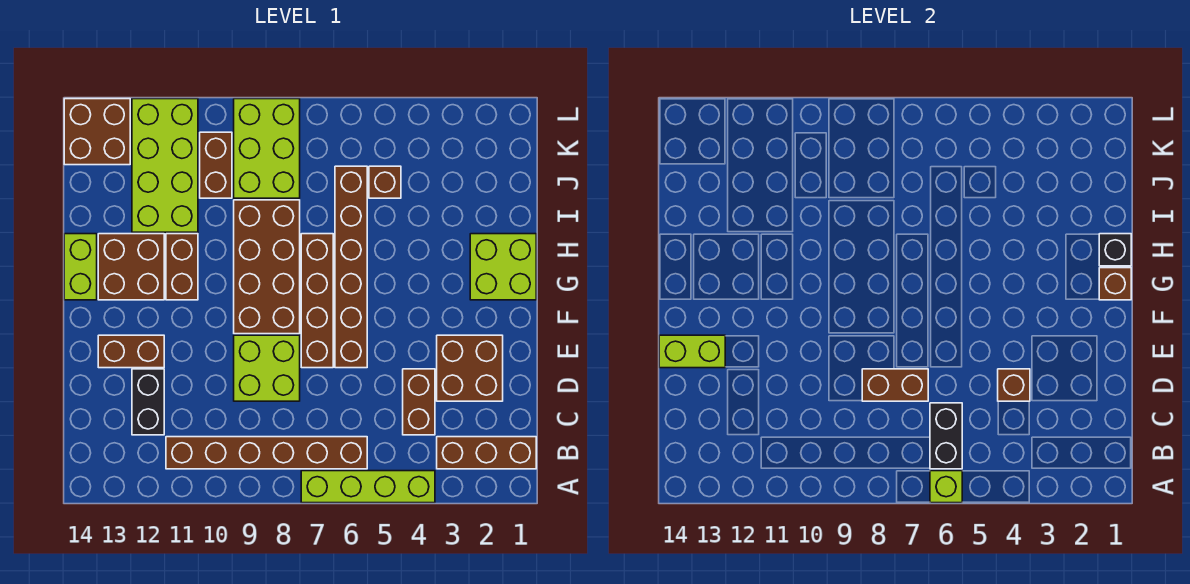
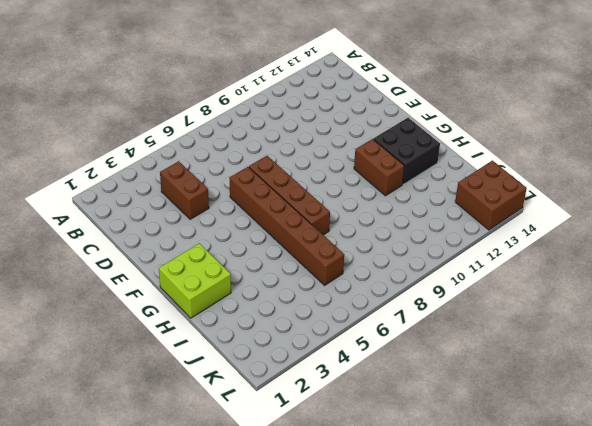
black 2x2 brick [373,118,440,184] -> brown 2x2 brick [98,234,164,300]
none -> lime 1x4 brick [301,471,435,503]
none -> brown 1x3 brick [437,437,536,469]
none -> brown 1x6 brick [166,437,367,469]

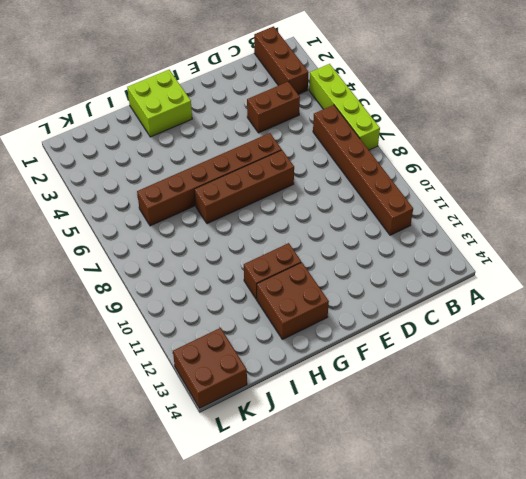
none -> black 1x2 brick [132,369,164,435]
none -> brown 2x2 brick [437,335,503,401]
none -> lime 2x2 brick [234,335,300,401]

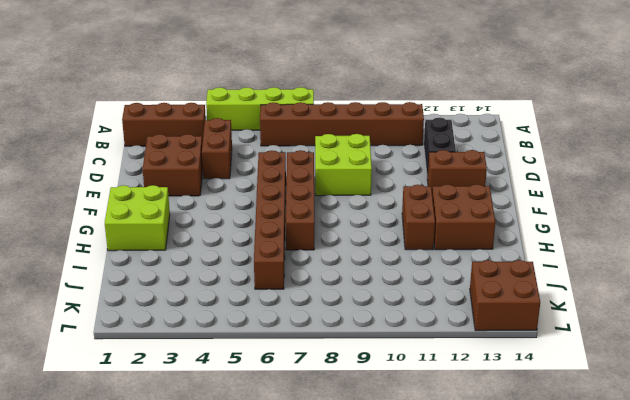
none -> brown 2x4 brick [234,200,300,334]
none -> lime 1x2 brick [64,234,97,300]
none -> lime 2x4 brick [132,99,198,232]

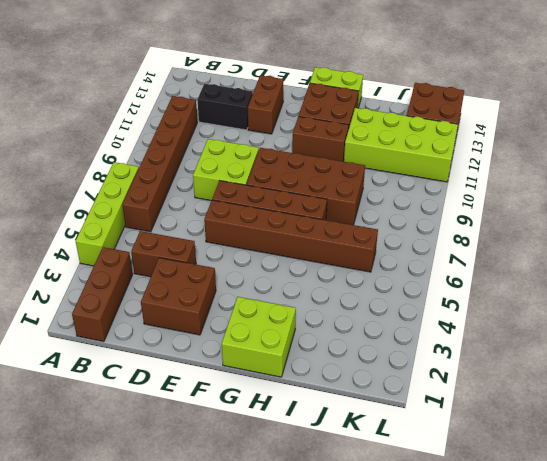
none -> brown 1x1 brick [369,166,401,198]
none -> lime 2x3 brick [234,99,300,198]
none -> brown 1x2 brick [200,132,232,198]

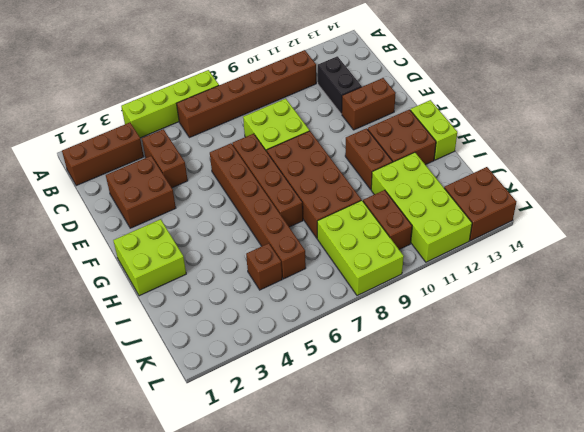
none -> lime 1x1 brick [930,471,962,503]
none -> black 1x2 brick [930,403,962,469]
none -> brown 1x1 brick [998,369,1030,401]

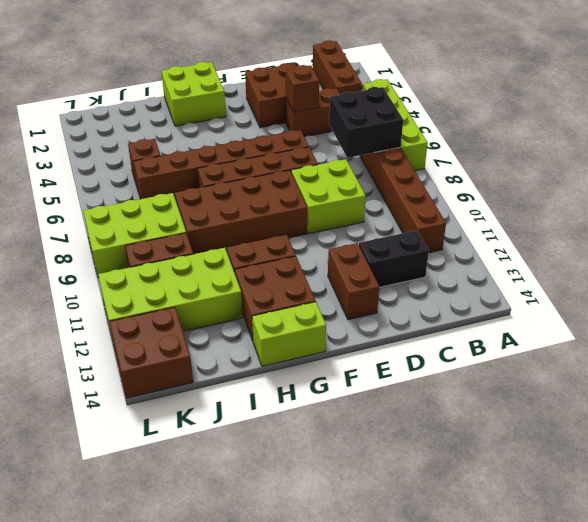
black 2x2 brick [329,87,403,158] -> black 1x2 brick [930,403,962,469]
none -> lime 1x1 brick [930,471,962,503]
none -> brown 1x2 brick [862,369,928,401]
none -> lime 1x2 brick [659,335,725,368]

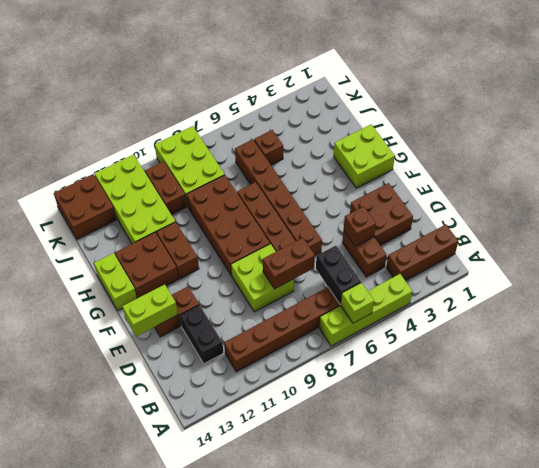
none -> brown 1x1 brick [1099,268,1131,300]
none -> black 1x1 brick [1099,234,1131,266]

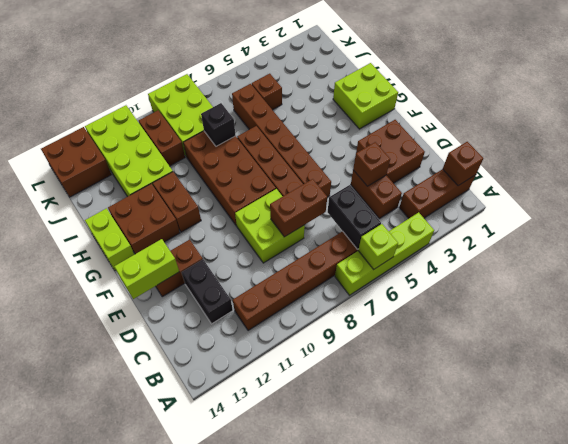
brown 1x1 brick [443,142,483,186] -> brown 1x1 brick moved to [1099,268,1131,300]
black 1x1 brick [201,103,236,146] -> black 1x1 brick moved to [1099,234,1131,266]

